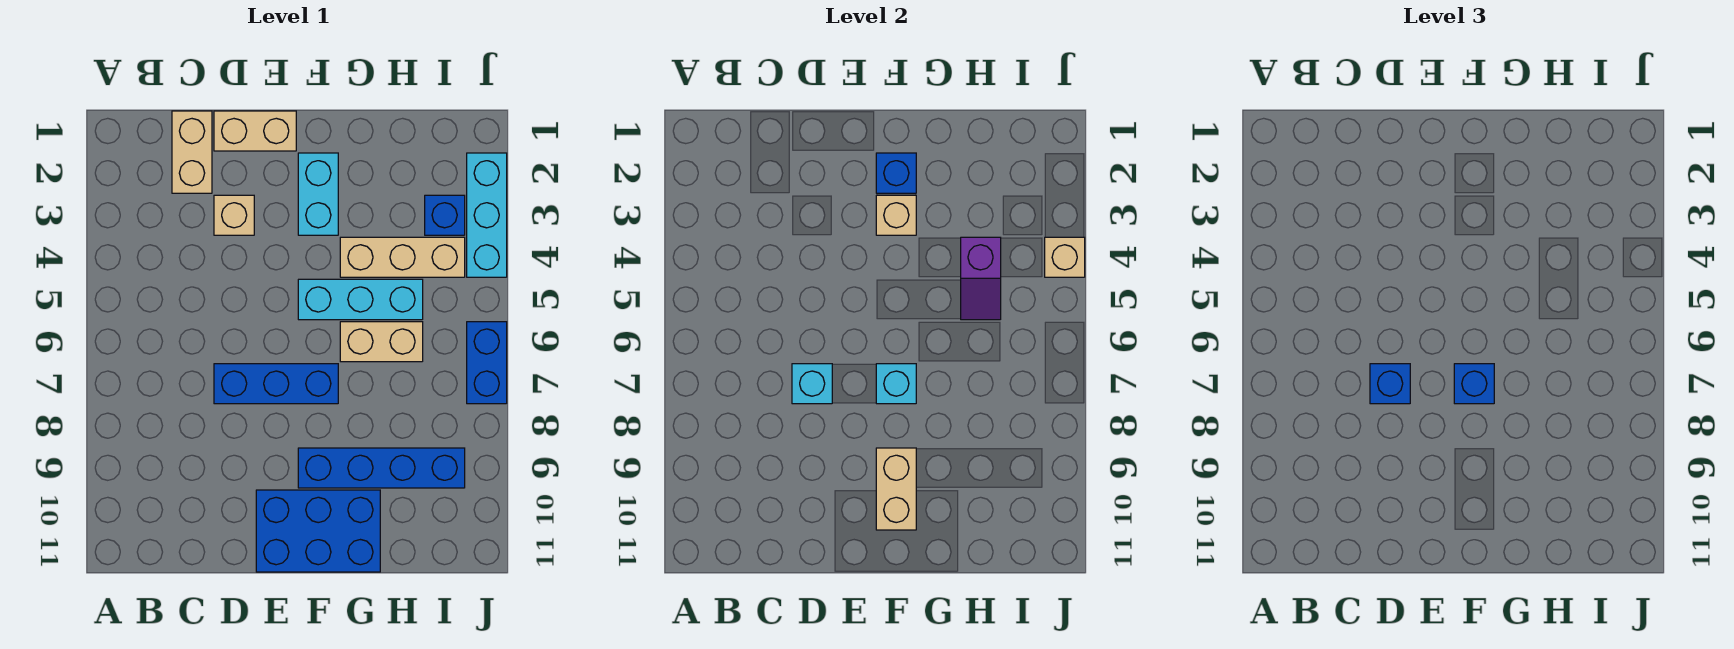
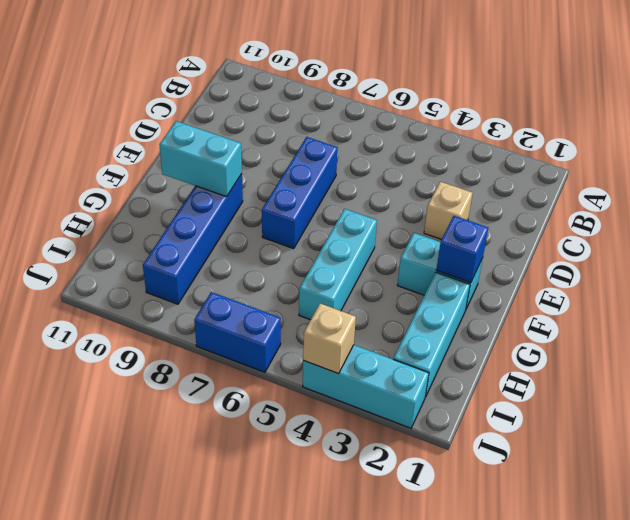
cyan 1x2 brick [159,121,242,197] -> tan 1x2 brick [876,448,916,530]
cyan 1x3 brick [393,272,470,397] -> none
none -> tan 1x2 brick [172,111,212,193]
none -> tan 1x2 brick [214,111,296,151]
none -> blue 2x3 brick [256,490,380,572]

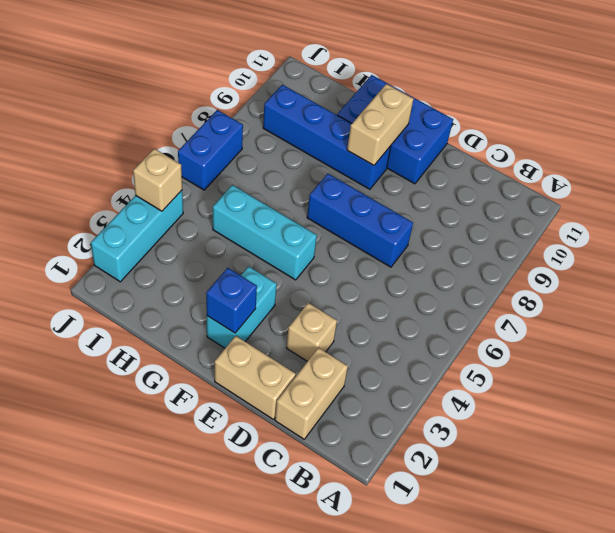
none -> tan 1x3 brick [340,237,465,277]
none -> tan 1x2 brick [340,322,423,362]
none -> blue 1x1 brick [425,195,465,235]

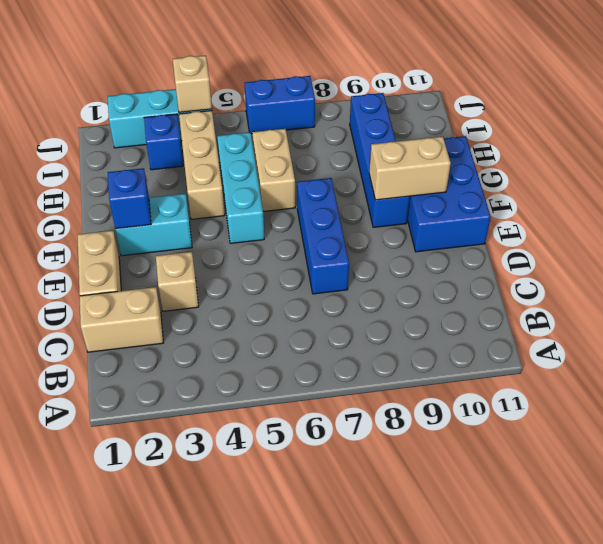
none -> cyan 1x1 brick [792,364,832,404]
none -> tan 1x1 brick [876,195,916,235]
none -> cyan 1x1 brick [876,364,916,404]

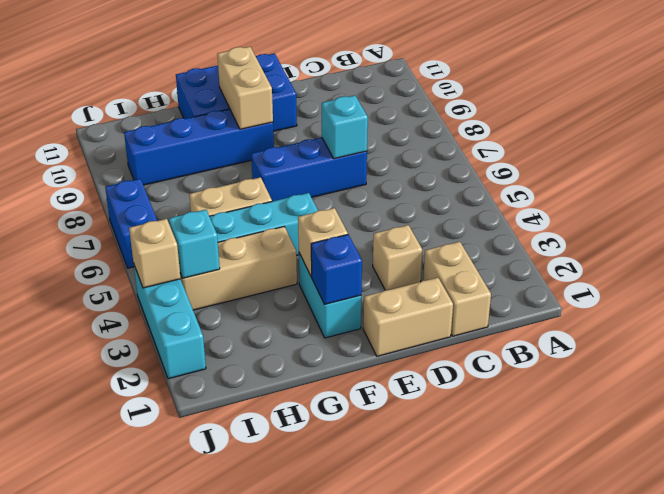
cyan 1x1 brick [169,210,220,278] -> cyan 1x1 brick moved to [876,364,916,404]
none -> blue 1x1 brick [425,195,465,235]
none -> purple 1x2 slope [961,237,1001,320]
none -> blue 1x1 brick [1370,364,1410,404]

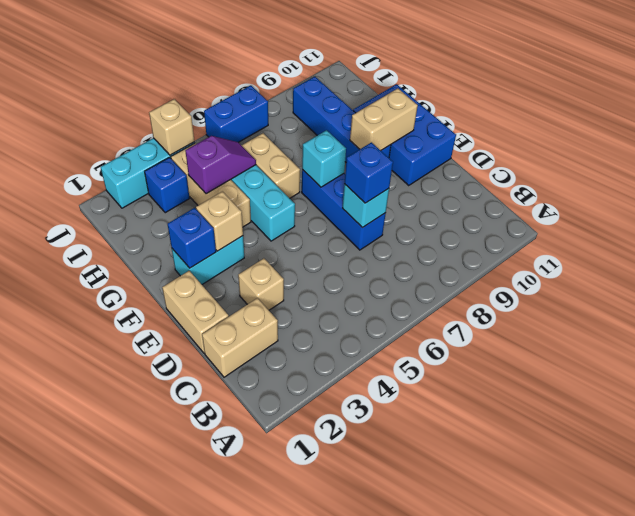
none -> blue 1x1 brick [1454,364,1494,404]

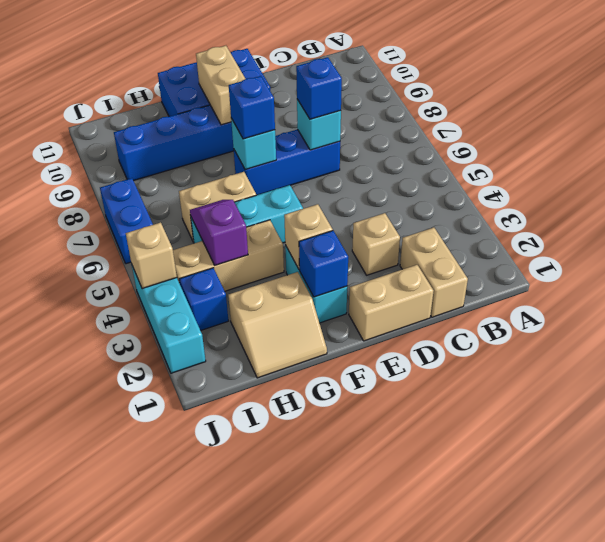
tan 2x2 slope [228,272,327,378] -> none

